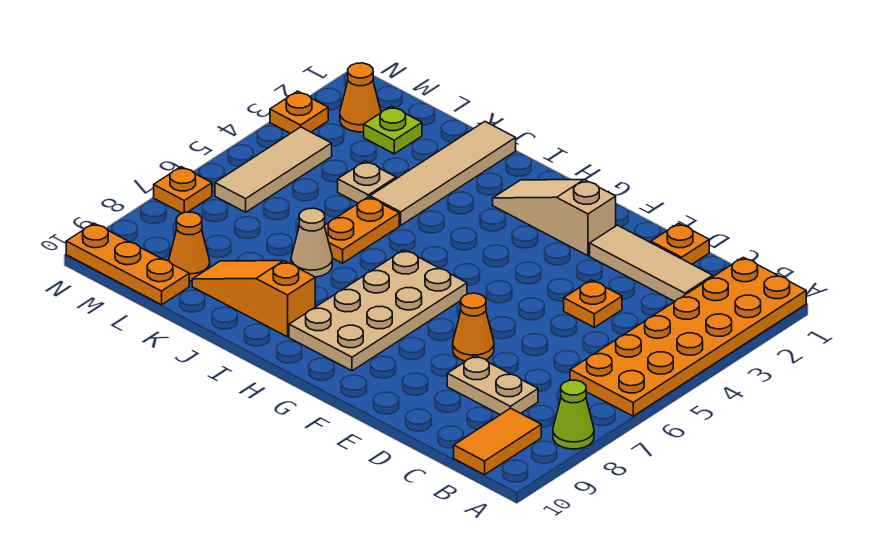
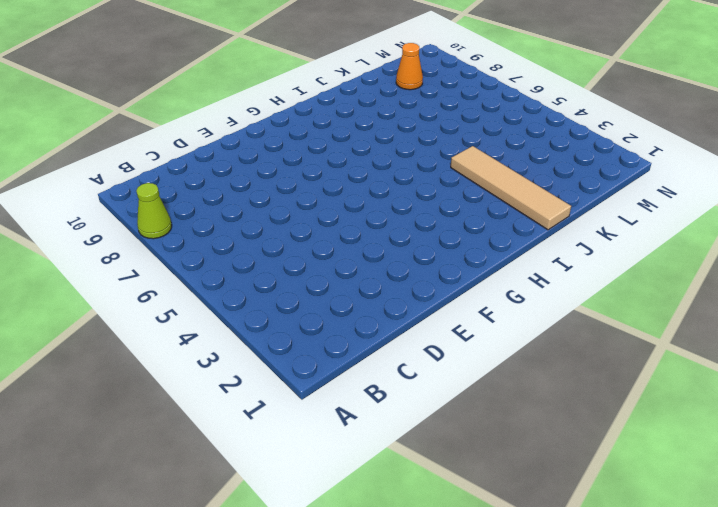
none -> orange 2x6 plate [570,257,806,416]
none -> orange 1x2 tile [454,408,541,475]
none -> tan 1x3 tile [590,225,713,302]

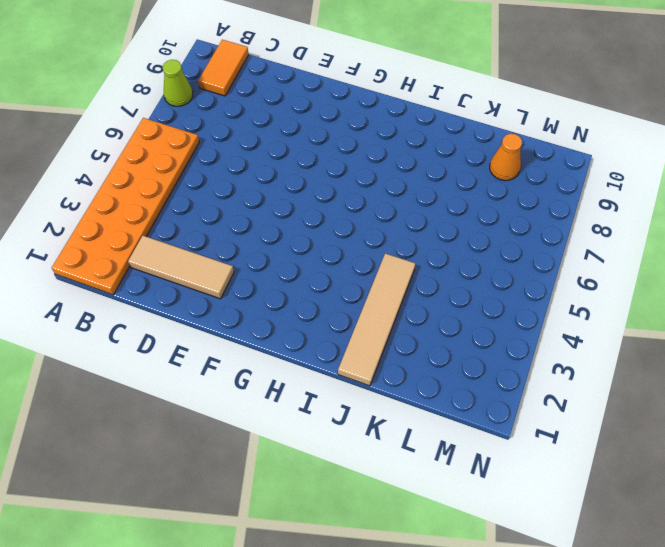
none -> tan 1x2 plate [447,356,538,415]
none -> orange 1x1 plate [651,223,709,264]
none -> orange 1x1 plate [564,280,622,327]

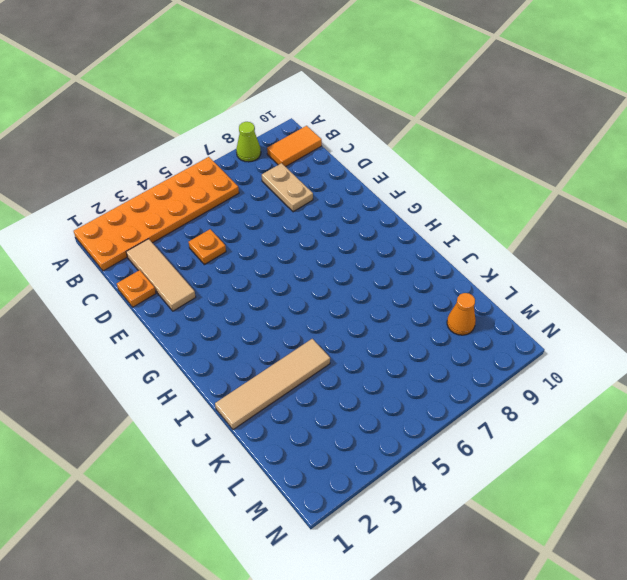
none -> orange 1x1 cone [453,293,494,361]
none -> tan 1x3 slope [493,180,616,256]
none -> tan 2x4 plate [289,250,467,371]

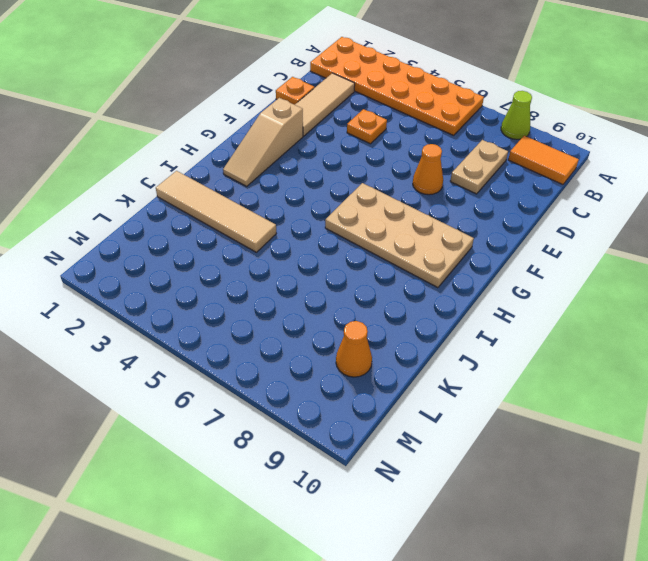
none -> orange 1x3 slope [192,261,315,337]
none -> orange 1x2 plate [324,197,399,263]
none -> tan 1x1 cone [291,208,332,277]

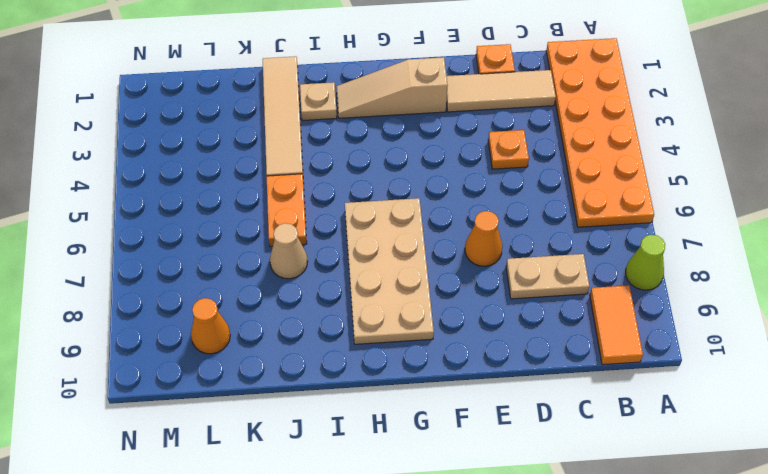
tan 1x1 plate [300,82,337,121] -> tan 1x1 plate moved to [338,161,396,203]
none -> orange 1x3 slope [192,261,315,337]
none -> lime 1x1 plate [364,106,422,154]
none -> orange 1x3 plate [66,223,189,305]

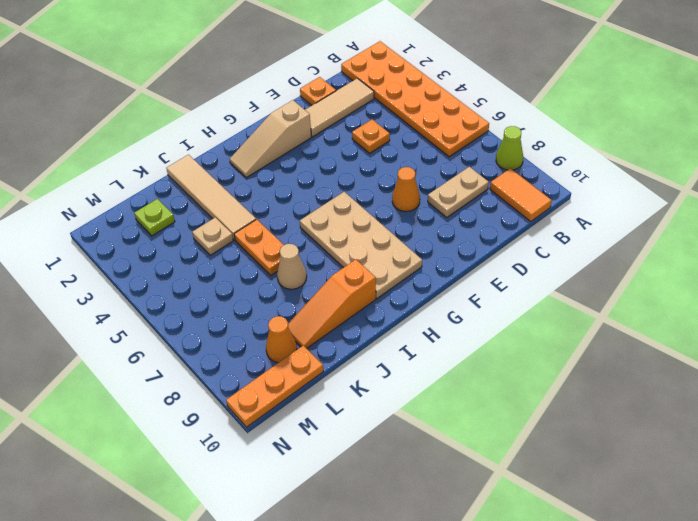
none -> orange 1x1 cone [340,63,381,132]
none -> tan 1x3 tile [215,127,332,212]
none -> orange 1x1 plate [270,91,328,134]

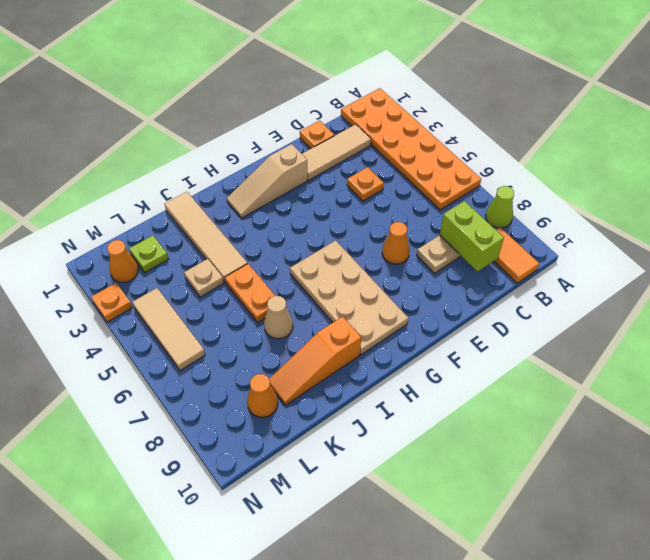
lime 1x2 brick [440,201,504,272] -> none
none -> orange 1x3 plate [66,223,189,305]
none -> orange 1x1 plate [154,167,212,213]

